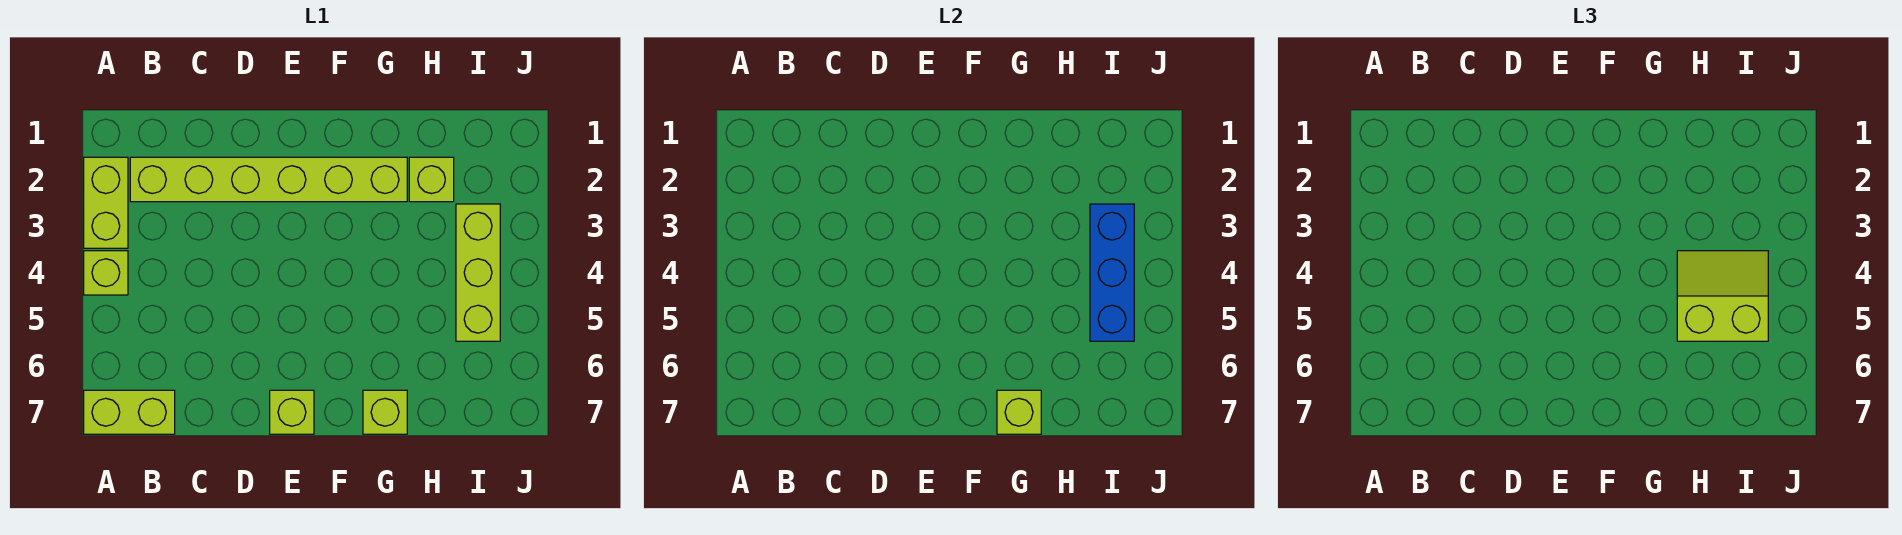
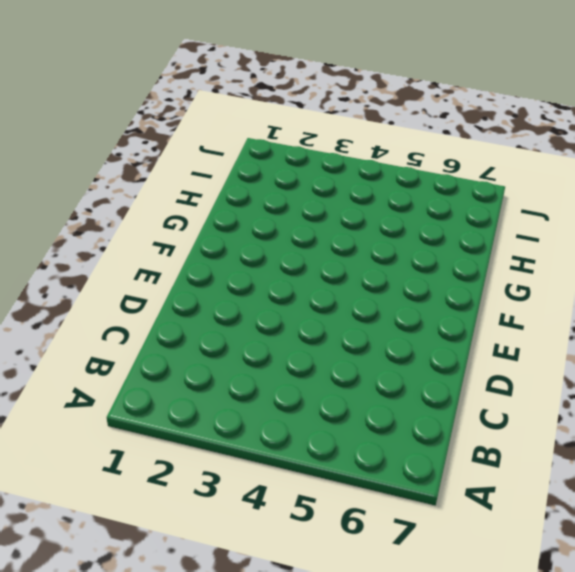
none -> lime 1x2 brick [84,157,128,248]
none -> lime 1x1 brick [84,251,128,295]

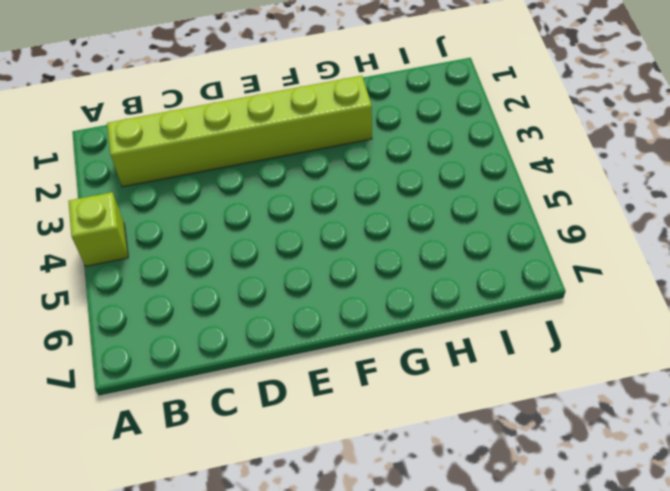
none -> lime 1x2 brick [84,157,128,248]
none -> lime 1x2 brick [84,390,175,434]

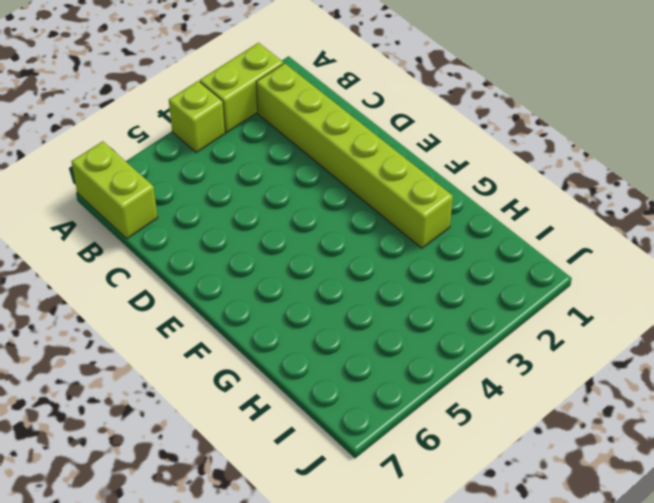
none -> lime 1x1 brick [270,390,314,434]
none -> lime 1x1 brick [363,390,407,434]

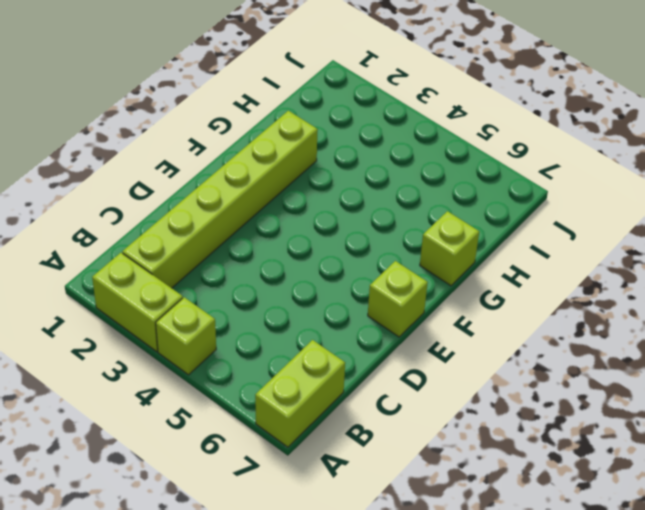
none -> lime 1x1 brick [409,157,454,202]
none -> lime 1x3 brick [456,204,500,341]

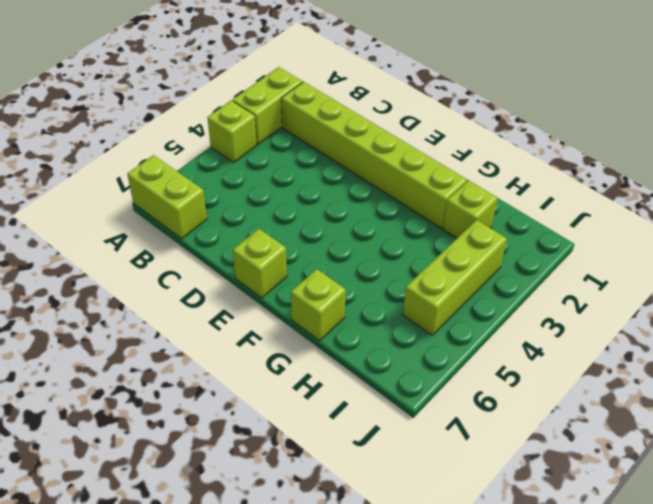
none -> lime 1x1 brick [997,390,1041,434]
none -> blue 1x3 brick [1090,204,1134,341]

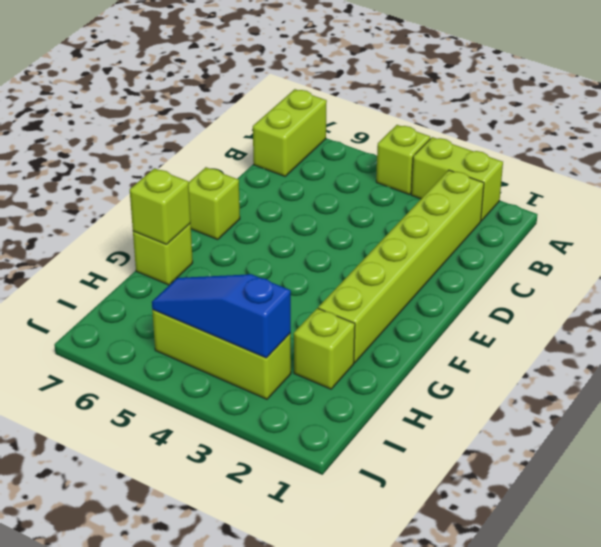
blue 1x3 slope [152,274,291,358] -> blue 1x3 brick [1090,204,1134,341]
none -> lime 2x2 slope [1677,251,1768,341]

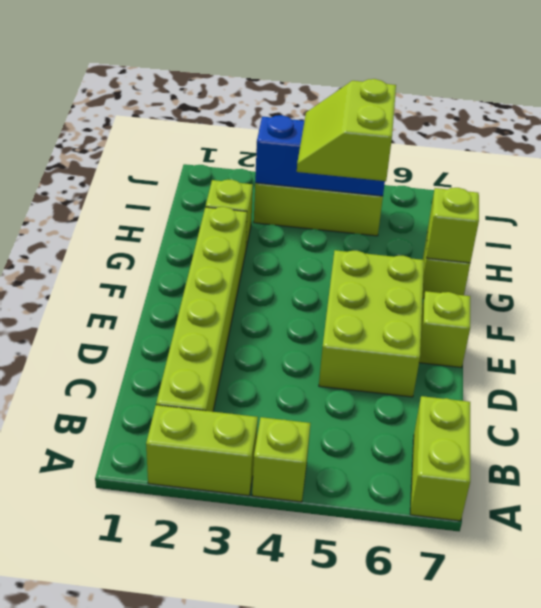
lime 2x3 brick [319,250,424,397] -> none

